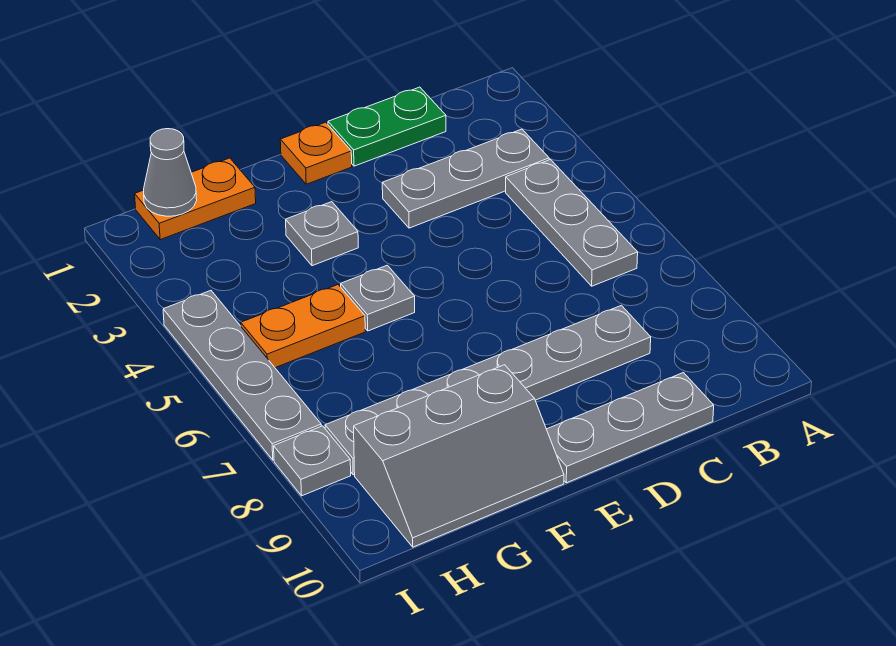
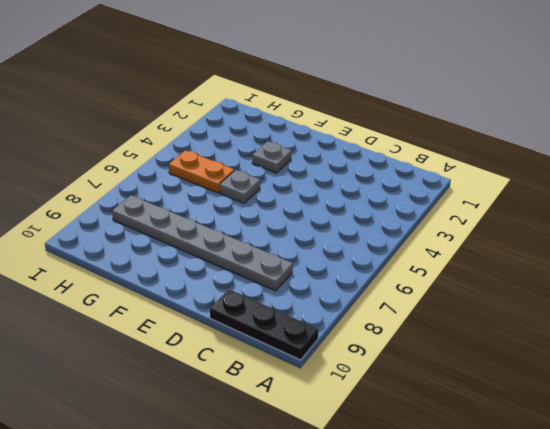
black 1x3 plate [210,289,319,360] -> grey 1x3 plate [547,373,714,483]
none -> grey 1x3 plate [382,129,549,228]
none -> grey 1x3 plate [506,160,638,286]
none -> green 1x2 plate [328,87,446,166]

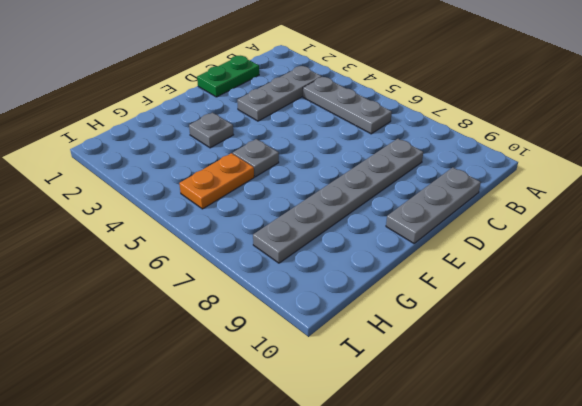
none -> orange 1x1 plate [280,122,352,184]
none -> grey 2x3 slope [354,365,564,547]
none -> orange 1x2 plate [135,158,256,240]

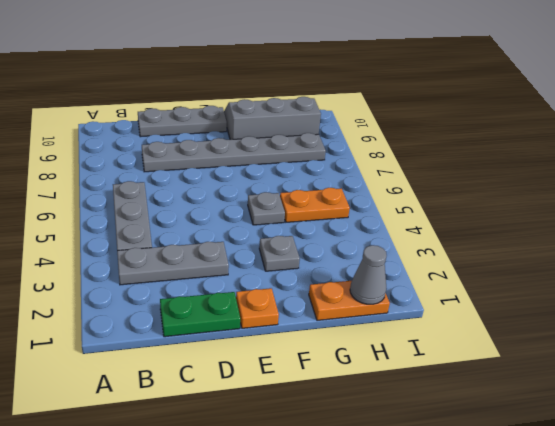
none -> grey 1x4 plate [163,291,321,460]
none -> grey 1x1 plate [274,426,351,496]

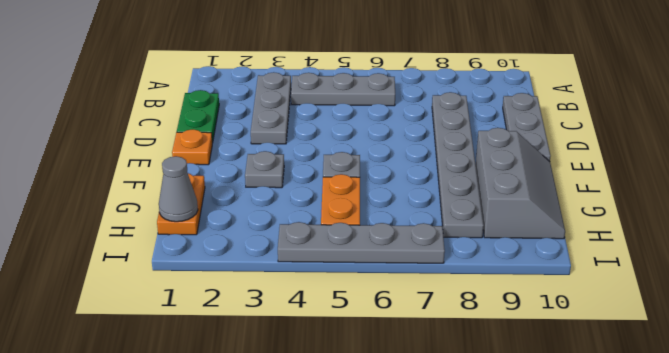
none -> grey 1x1 plate [274,426,351,496]

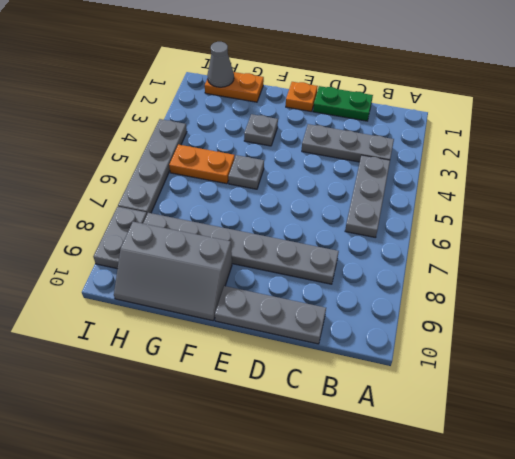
grey 1x2 plate [93,207,147,269] -> grey 1x1 plate [274,426,351,496]

